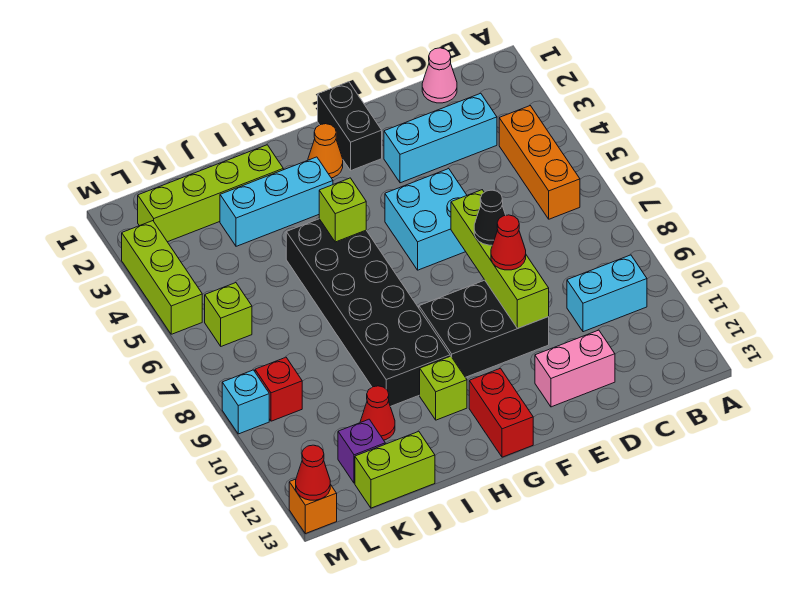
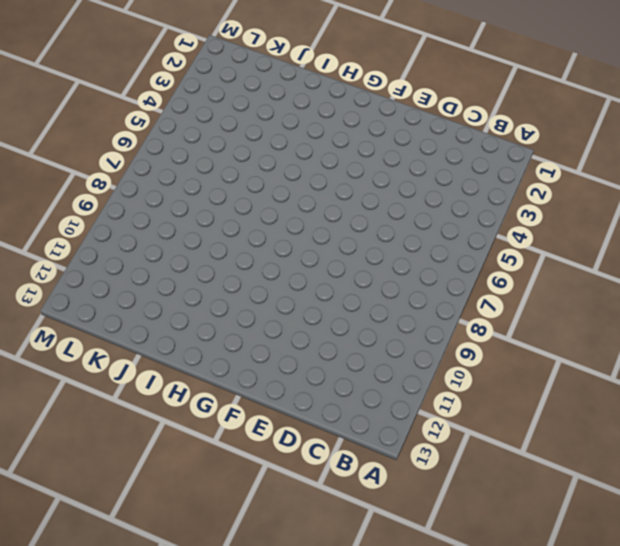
none -> orange 1x3 brick [499,106,580,219]
none -> cyan 1x2 brick [567,255,647,332]
none -> pink 1x1 cone [422,48,457,103]

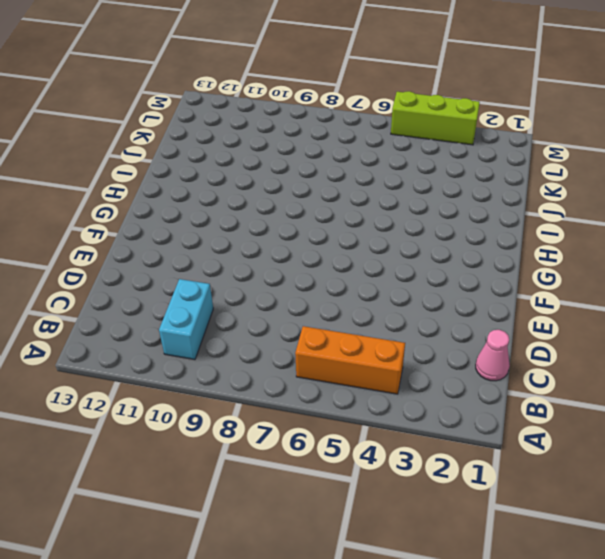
none -> cyan 1x3 brick [384,93,497,183]
none -> pink 1x2 brick [535,330,615,407]
none -> cyan 2x2 brick [385,169,467,270]

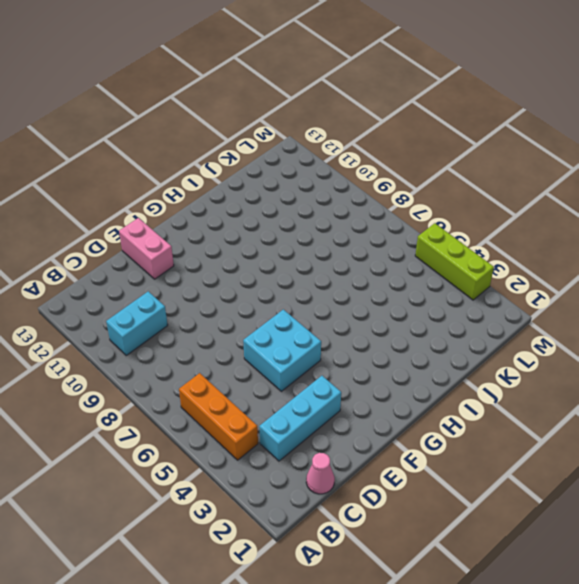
pink 1x2 brick [119,218,174,279] -> pink 1x2 brick turned to [535,330,615,407]
none -> black 2x3 brick [419,280,549,377]
none -> black 1x2 brick [318,82,382,170]
none -> orange 1x1 cone [308,124,343,178]

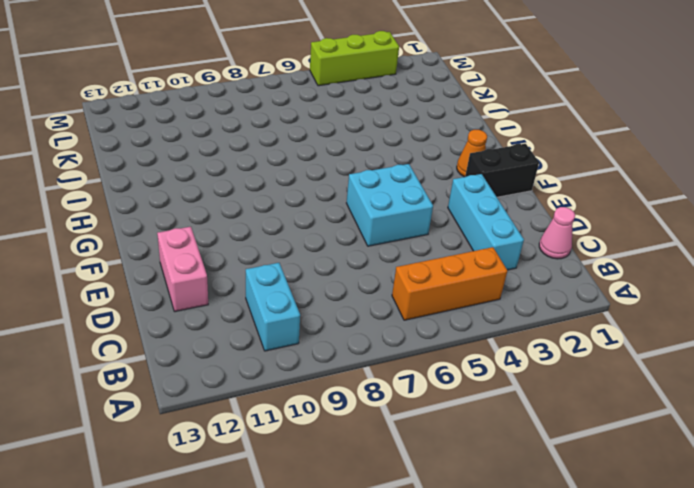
none -> black 2x3 brick [419,280,549,377]
none -> red 1x2 brick [469,368,533,457]
none -> cyan 1x3 brick [220,157,333,246]

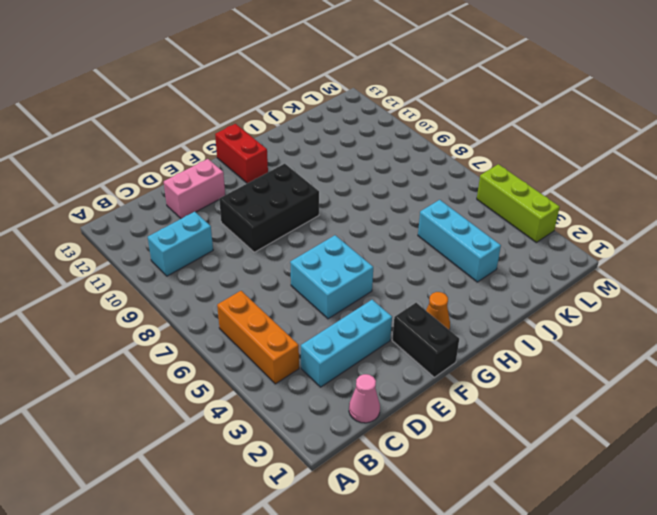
cyan 1x3 brick [418,200,501,282] -> cyan 1x3 brick turned to [220,157,333,246]
none -> black 2x6 brick [286,219,450,407]
none -> lime 1x1 brick [420,356,467,420]
none -> lime 1x4 brick [138,145,283,242]

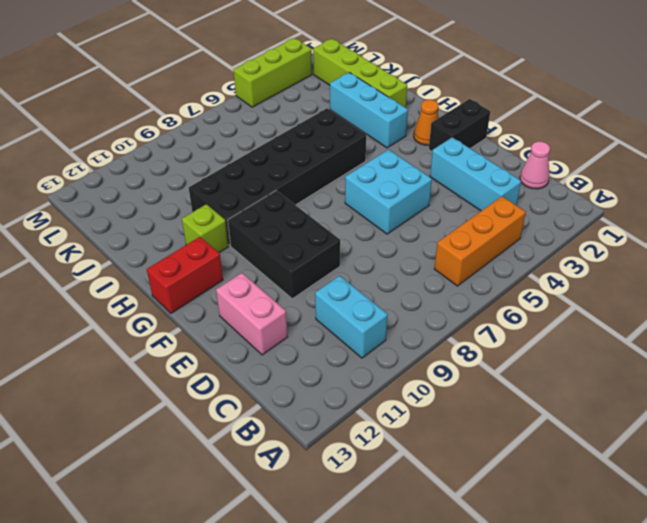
none -> red 1x1 cone [360,386,395,440]
none -> lime 1x2 brick [355,431,435,508]
none -> purple 1x1 brick [338,419,385,483]

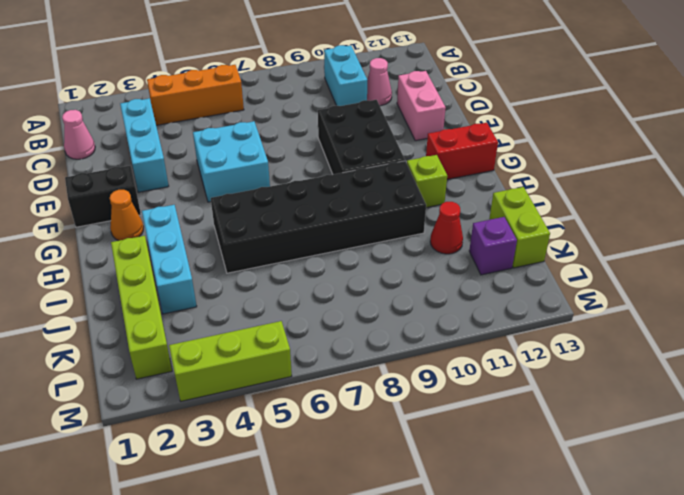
pink 1x1 cone [367,58,392,106] -> none
none -> lime 1x1 brick [205,283,252,346]
none -> red 1x1 brick [255,357,302,421]
none -> cyan 1x1 brick [222,370,269,434]

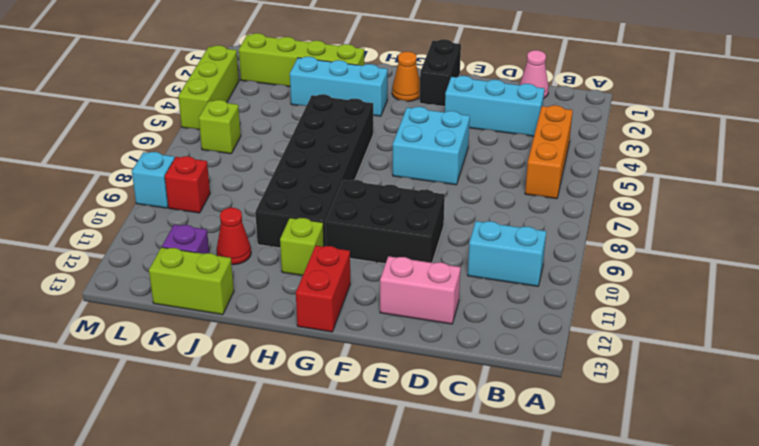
none -> orange 1x1 brick [289,479,337,534]
none -> lime 1x4 brick [451,190,549,328]
none -> lime 1x1 brick [319,178,366,242]

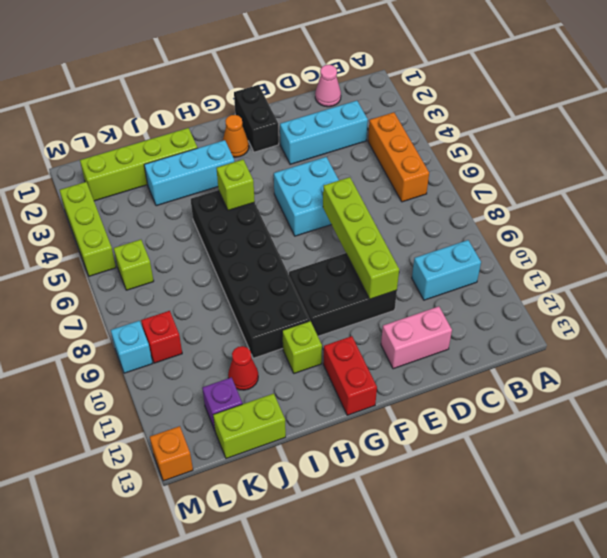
none -> red 1x1 cone [296,445,330,500]
none -> black 1x1 cone [474,190,506,245]
none -> red 1x1 cone [491,215,526,270]

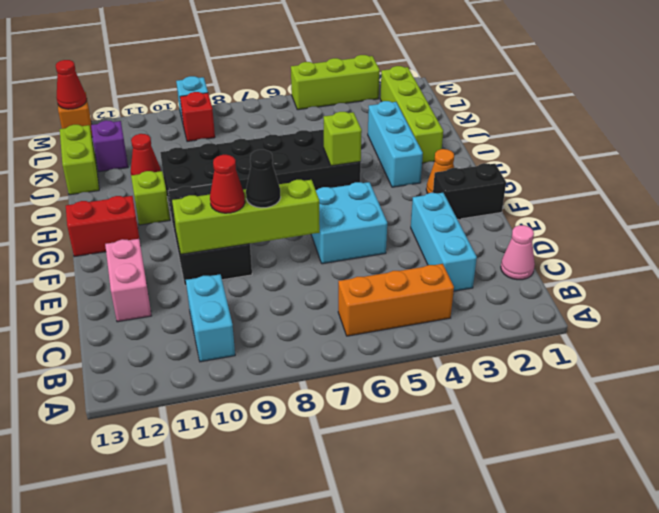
none -> lime 1x1 brick [205,283,252,346]

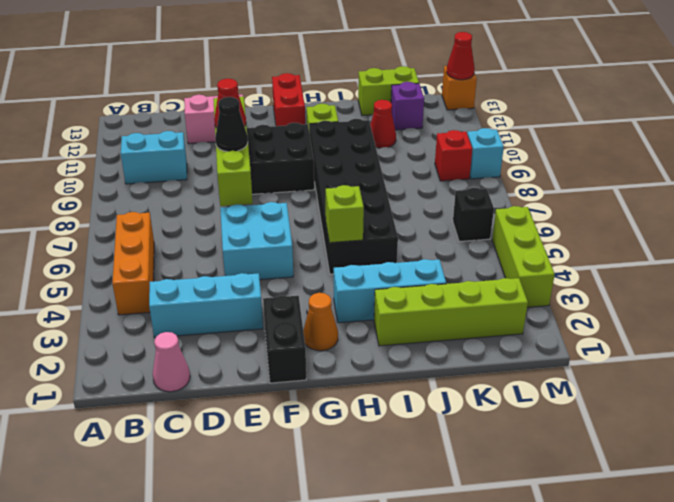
black 1x1 brick [453,188,494,242] -> lime 1x1 brick [205,283,252,346]

